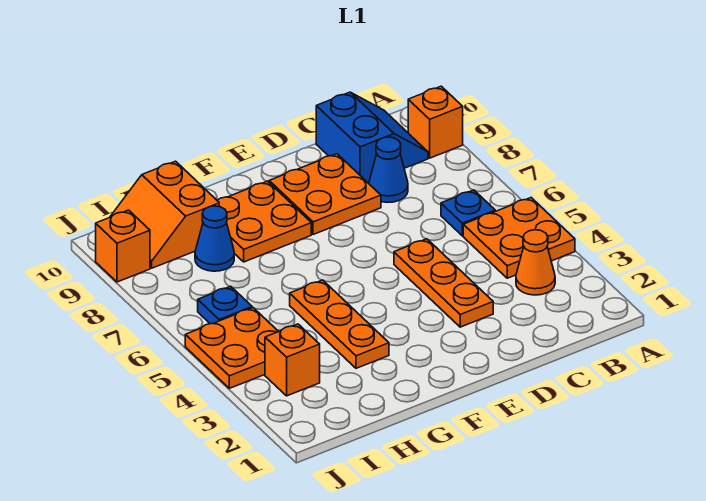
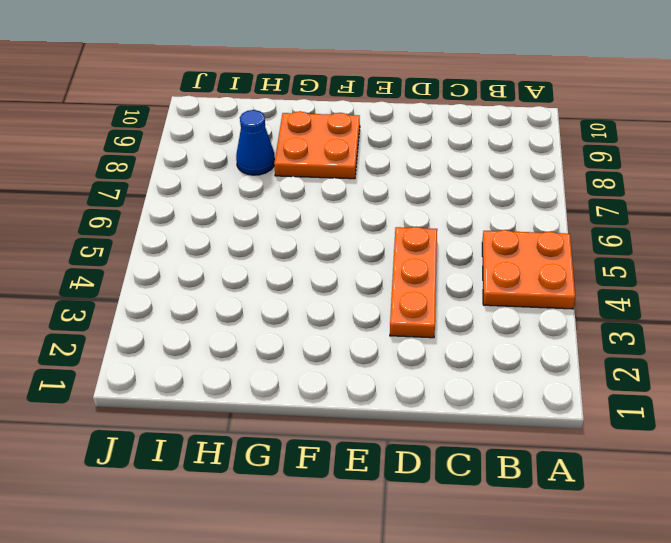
none -> orange 1x1 brick [408,86,463,158]
none -> orange 1x1 cone [516,230,555,295]
none -> blue 1x1 plate [441,190,495,236]

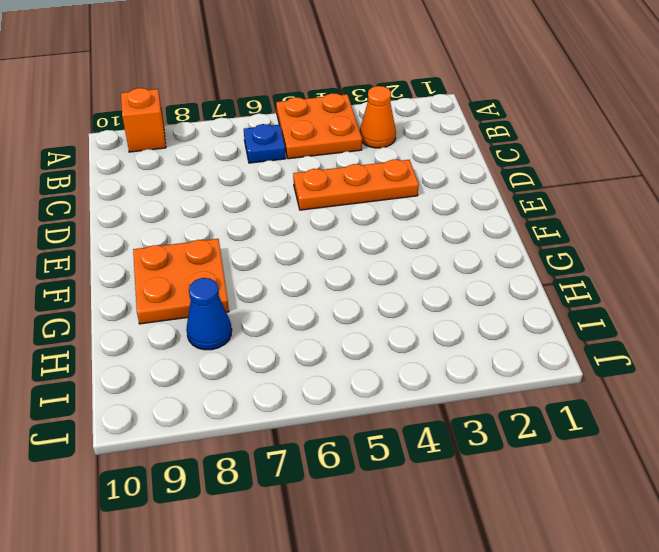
none -> blue 2x2 slope [316,92,428,183]
none -> blue 1x1 cone [369,137,408,203]
none -> orange 2x2 plate [269,154,381,235]

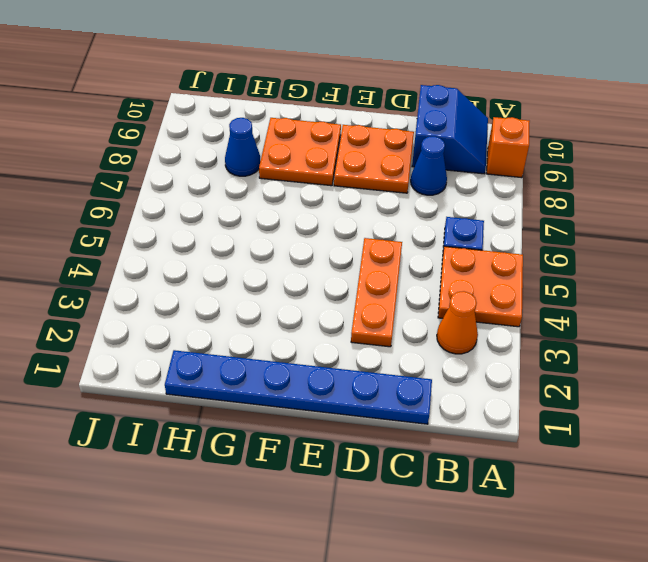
blue 1x6 plate [165,350,432,424] -> none
none -> orange 1x3 plate [290,280,389,368]
none -> orange 2x2 slope [110,161,219,268]
none -> orange 1x1 brick [265,324,320,396]

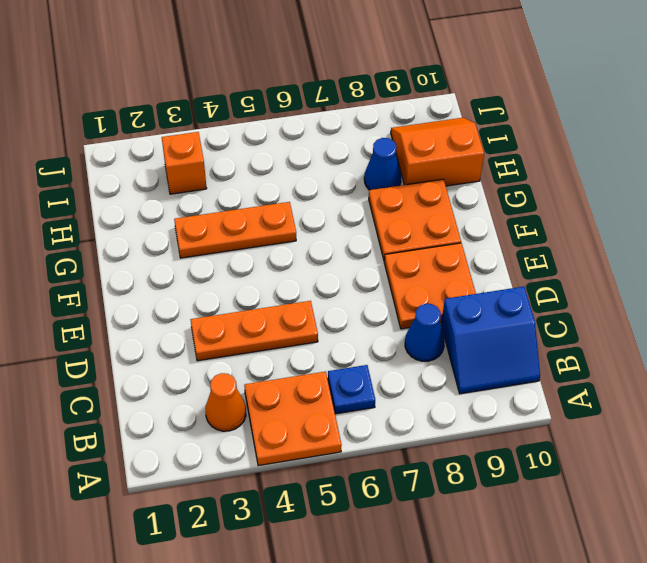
none -> orange 1x1 brick [408,86,463,158]
none -> orange 2x2 plate [185,308,279,388]
none -> blue 1x1 plate [198,286,252,324]

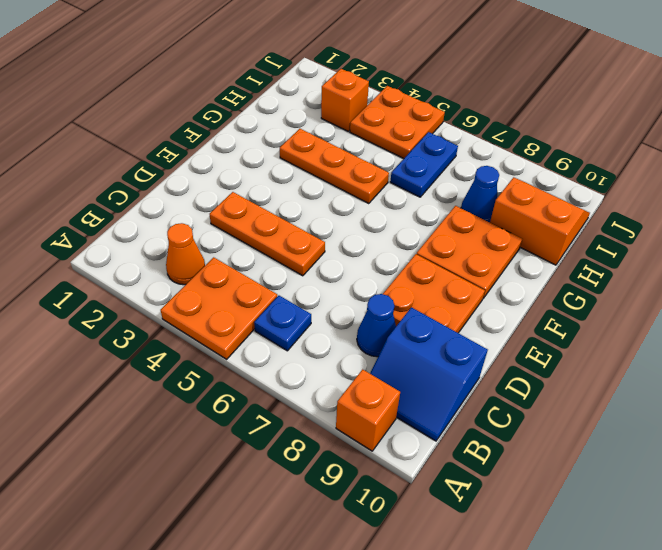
blue 1x2 plate [390,132,458,197] -> blue 1x1 plate [198,286,252,324]
none -> orange 1x1 brick [96,210,150,282]

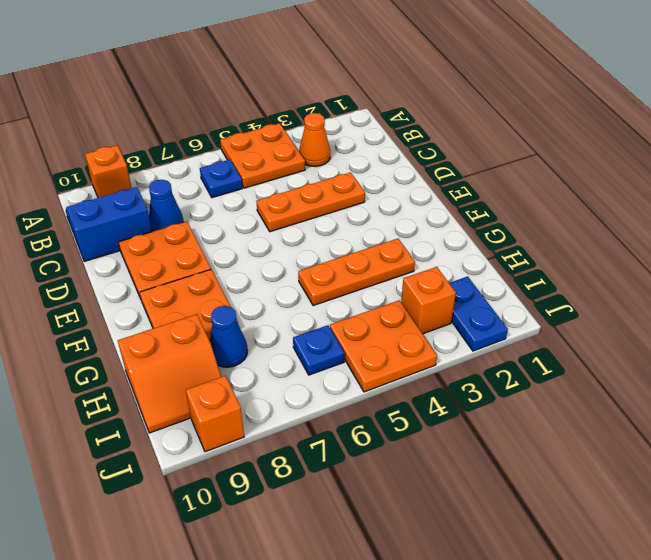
blue 1x2 plate [449,277,508,351] -> none

